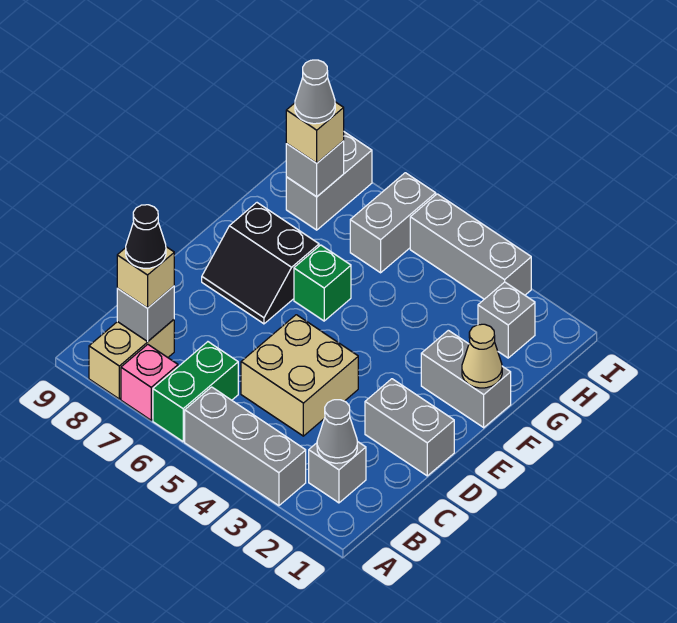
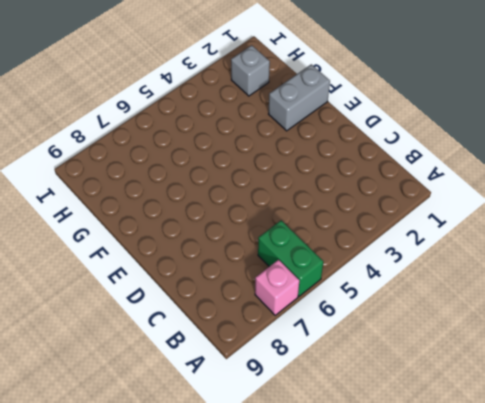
none -> grey 1x3 brick [185,387,306,506]
none -> tan 1x2 brick [89,320,174,399]
none -> grey 1x1 brick [309,441,366,503]

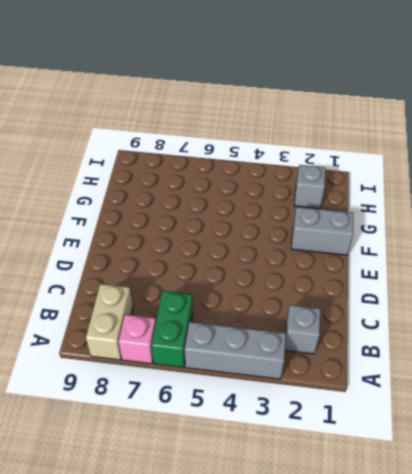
none -> tan 2x2 brick [241,315,358,436]
none -> grey 1x2 brick [365,379,454,476]
none -> black 2x2 slope [202,203,319,324]

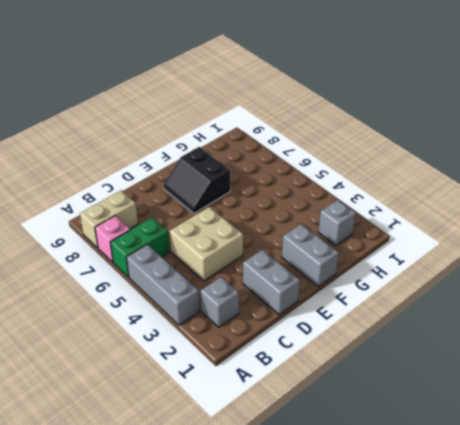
none -> green 1x1 brick [294,245,351,321]
none -> grey 1x2 brick [350,173,436,273]
none -> grey 1x2 brick [286,132,372,230]

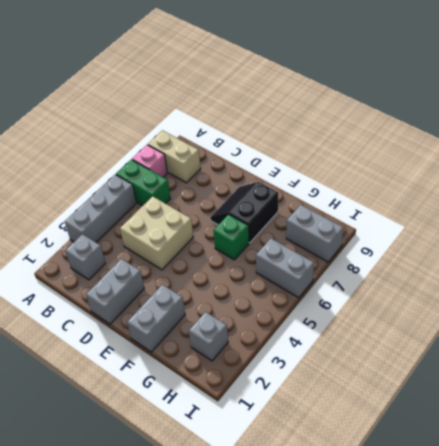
none -> grey 1x3 brick [410,194,531,299]
none -> grey 1x1 cone [317,400,357,463]
none -> grey 1x1 brick [117,286,174,341]

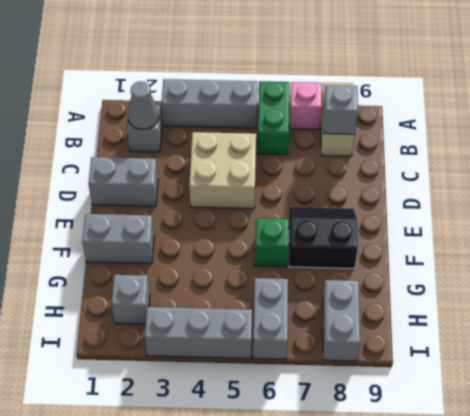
none -> tan 1x1 cone [462,324,502,388]
none -> grey 1x1 brick [286,141,344,197]
none -> tan 1x1 brick [117,247,174,308]

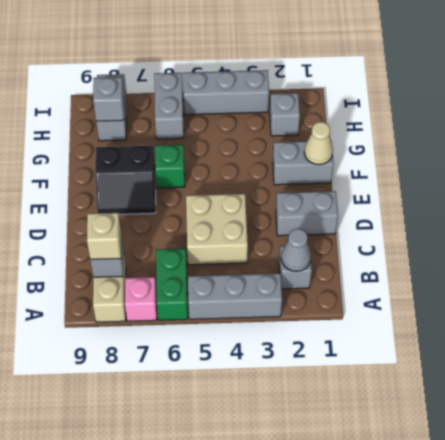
none -> tan 1x1 brick [286,102,344,163]
none -> black 1x1 cone [126,205,166,268]
none -> grey 1x1 cone [295,60,335,124]

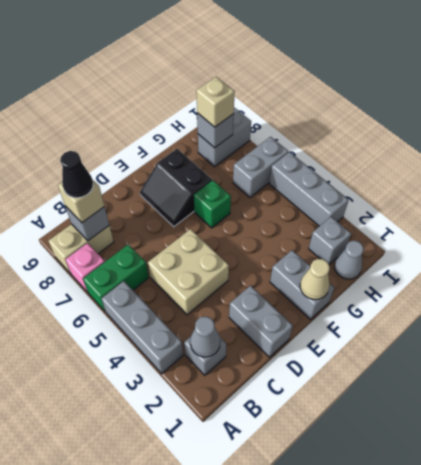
grey 1x1 cone [335,241,364,279] -> grey 1x1 cone moved to [295,60,335,124]

